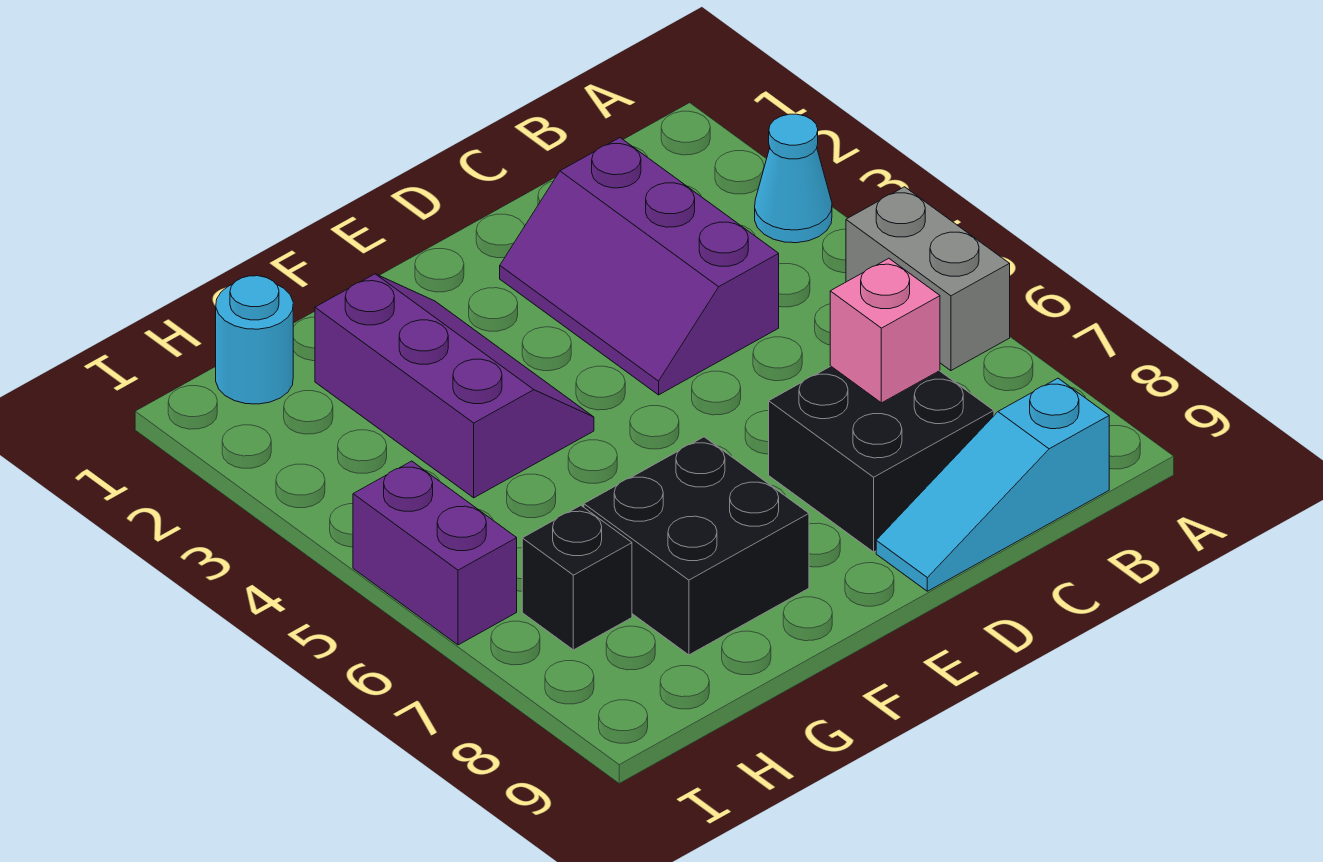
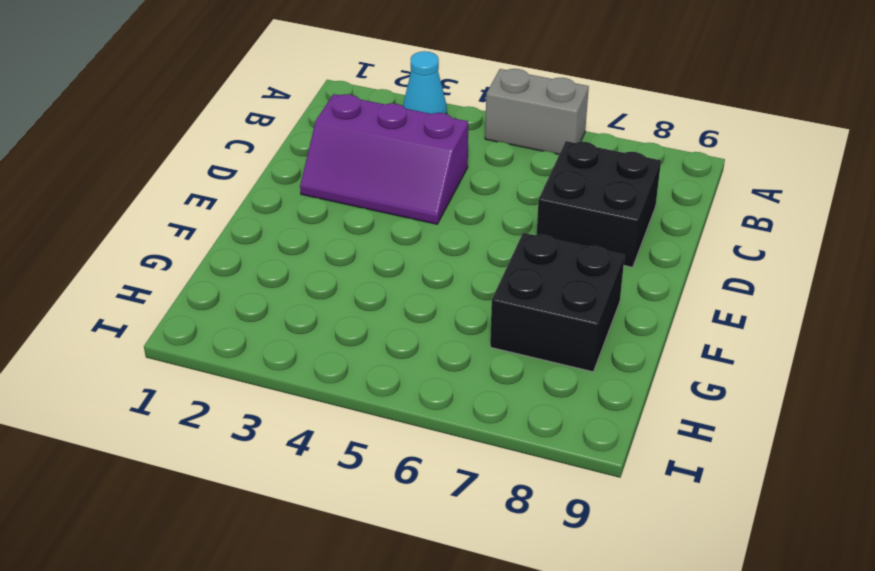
none -> cyan 1x3 slope [876,378,1109,591]
none -> purple 2x3 slope [315,274,594,498]

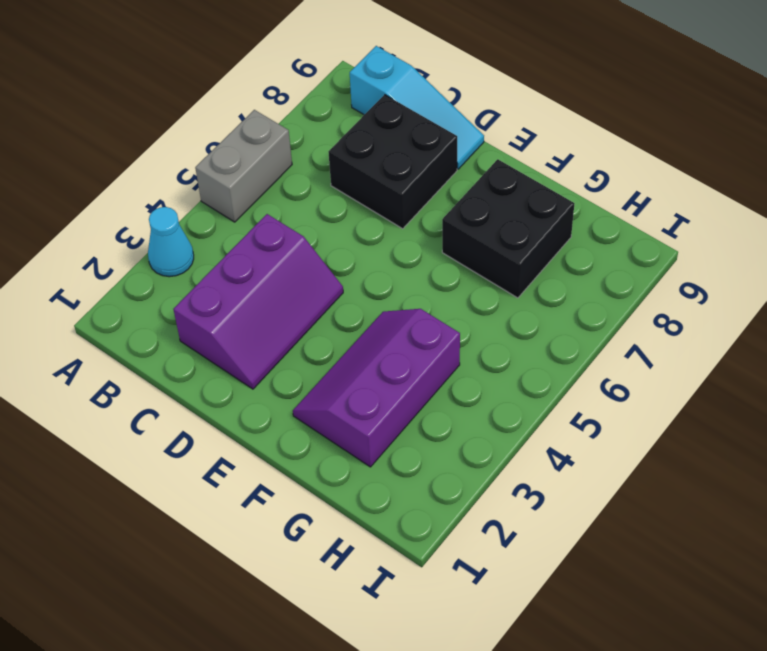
none -> cyan 1x1 round brick [216,276,293,404]
none -> black 1x1 brick [522,505,632,650]

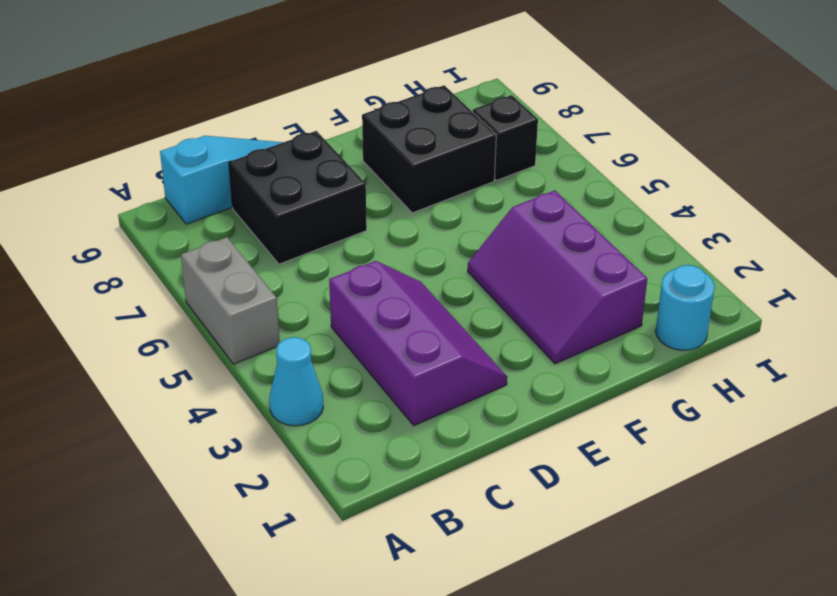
none -> purple 1x2 brick [353,461,517,645]
none -> pink 1x1 brick [830,258,940,403]

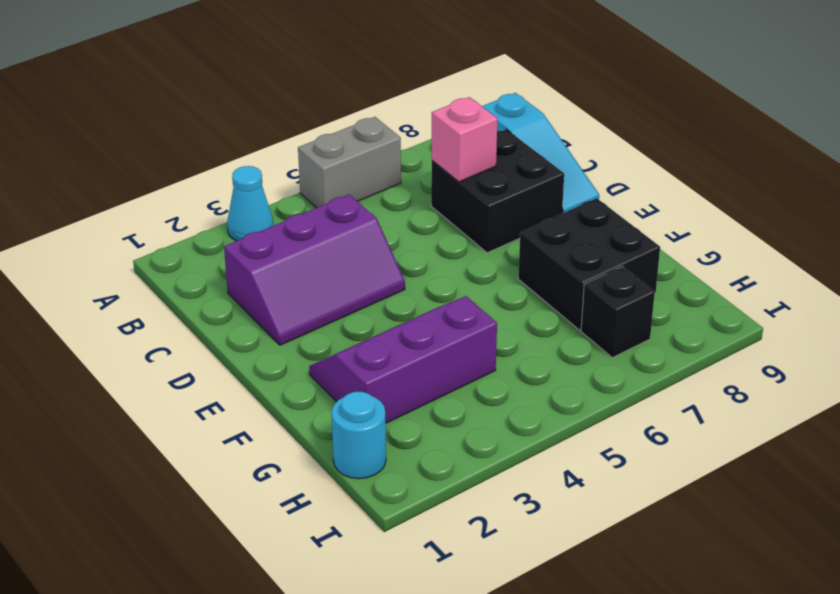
none -> purple 1x2 brick [353,461,517,645]

